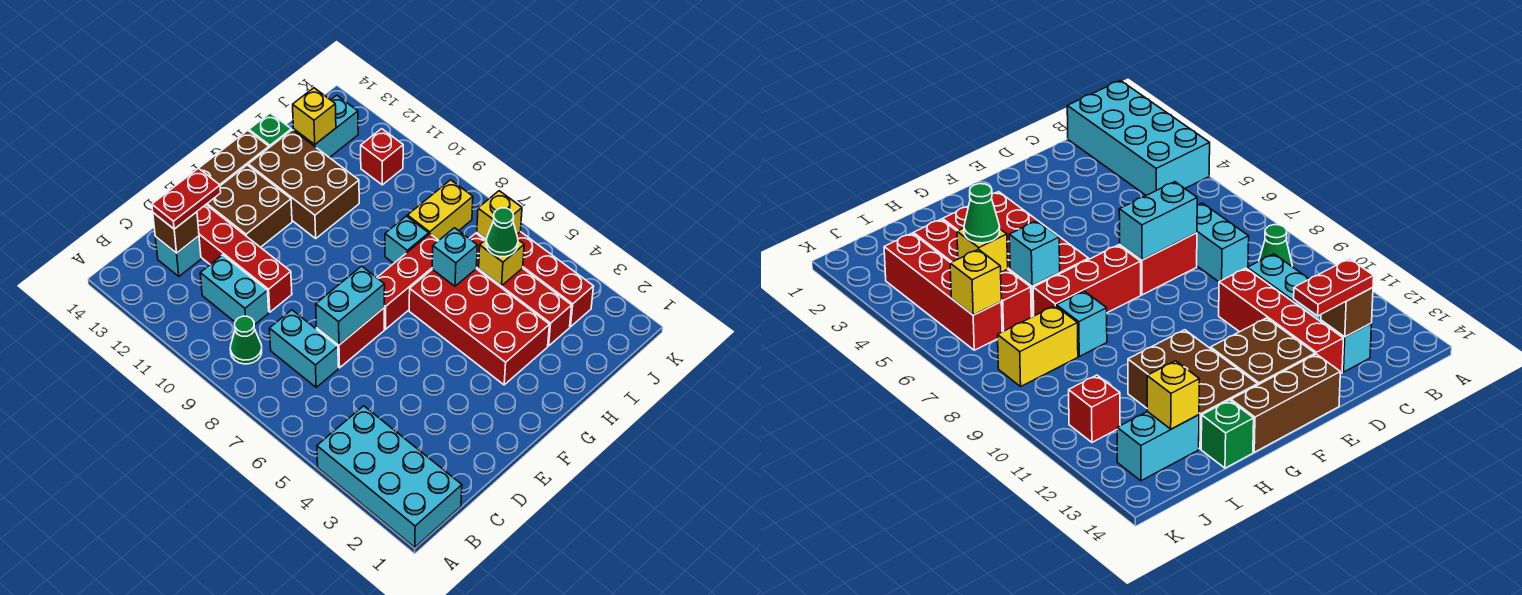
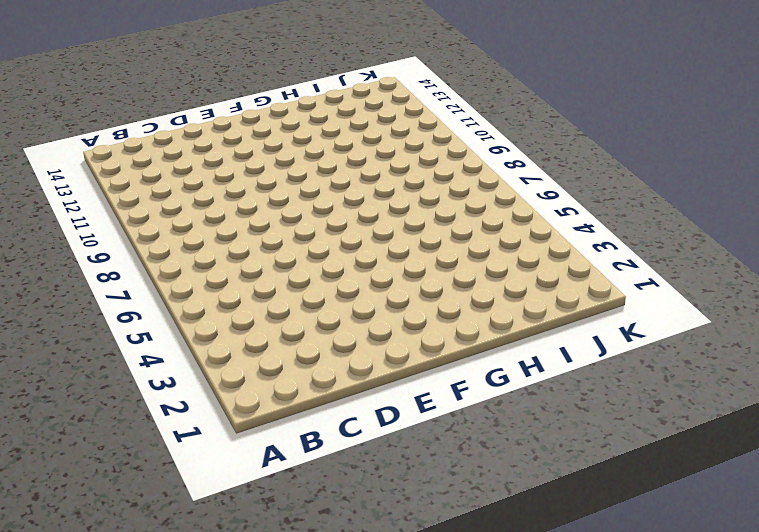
none -> cyan 2x4 brick [317,406,462,547]
none -> green 1x1 cone [230,316,262,364]
none -> cyan 1x2 brick [269,310,338,387]

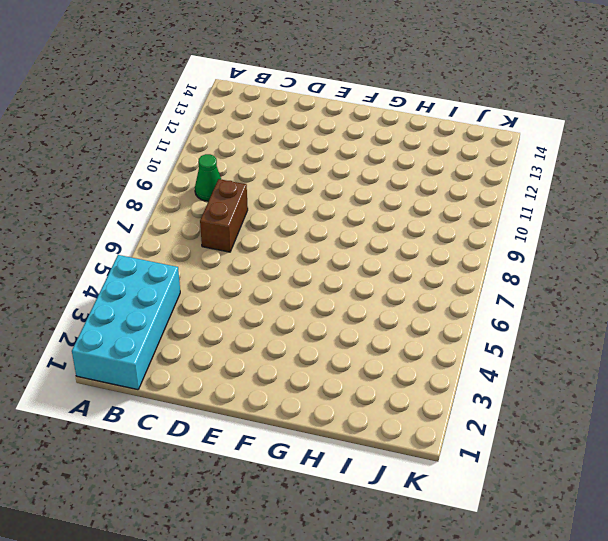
brown 1x2 brick [200,179,248,252] -> cyan 1x2 brick [269,310,338,387]
none -> cyan 1x2 brick [200,255,269,325]
none -> cyan 1x1 brick [155,236,201,276]
none -> red 1x2 brick [317,308,384,368]

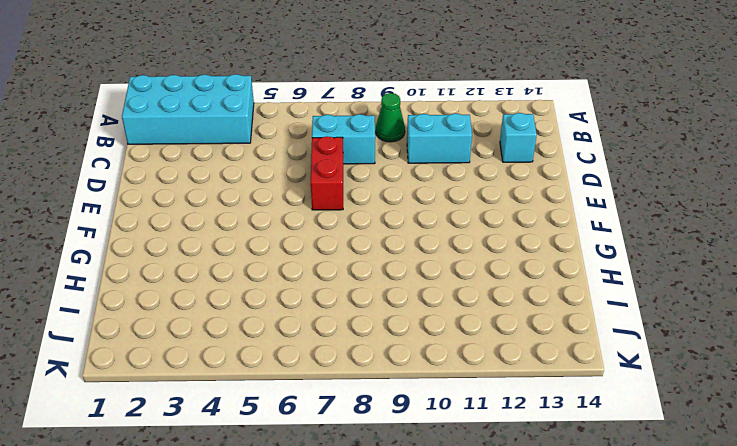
none -> red 1x4 brick [197,205,292,312]
none -> brown 2x2 brick [206,165,292,247]
none -> brown 1x3 brick [199,130,269,186]

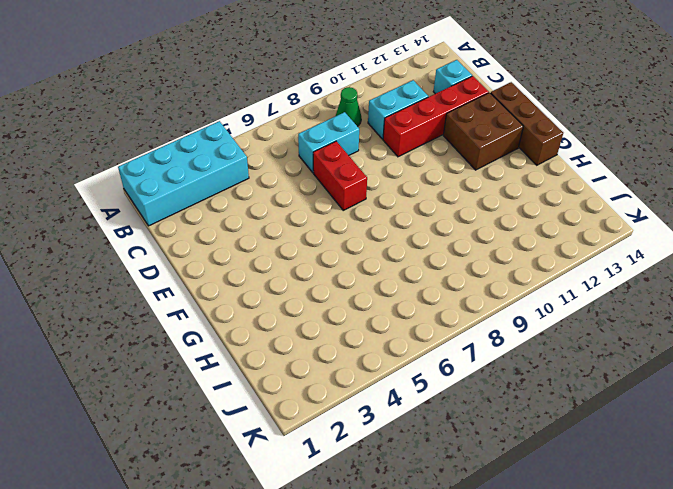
none -> red 1x3 brick [377,234,439,329]
none -> red 2x4 brick [409,269,549,385]
none -> brown 2x3 brick [248,130,359,238]

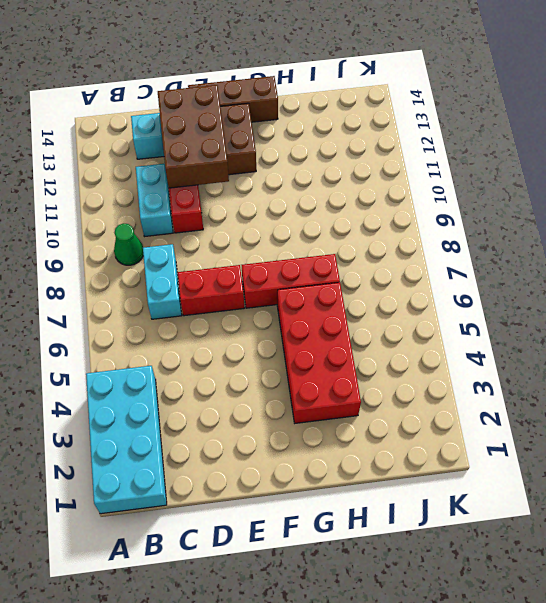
brown 2x3 brick [158,85,229,188] -> brown 2x3 brick moved to [248,130,359,238]
none -> cyan 1x1 brick [385,216,429,263]
none -> green 1x1 brick [249,113,291,147]
none -> red 1x4 brick [469,233,572,346]

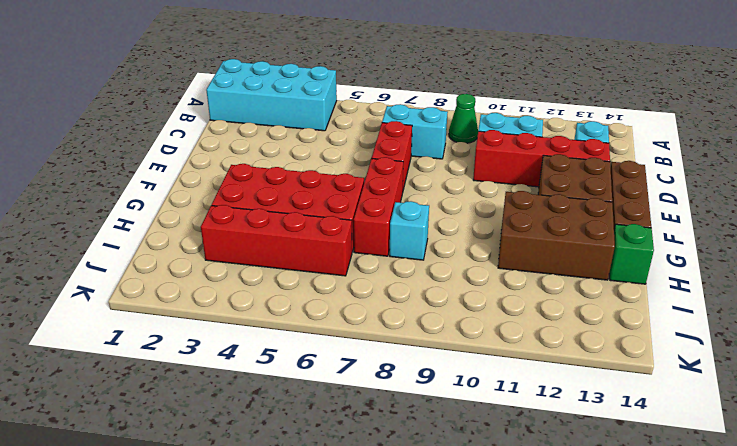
none -> yellow 1x2 brick [407,180,473,240]
none -> cyan 1x2 brick [294,95,358,158]
none -> red 1x4 brick [477,232,594,327]

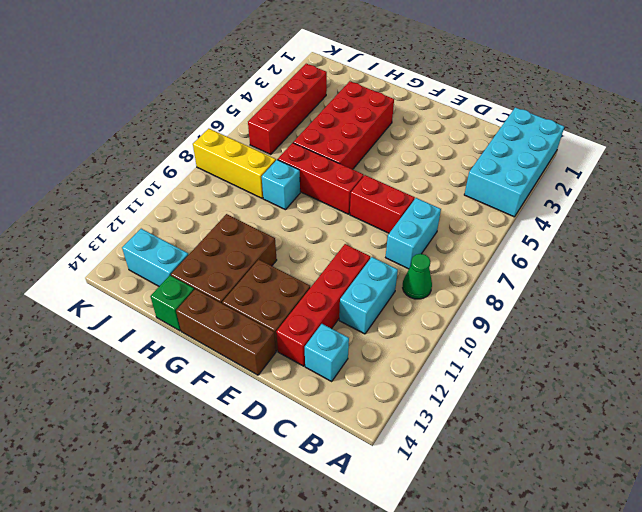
yellow 1x3 brick [193,129,276,198] -> yellow 1x2 brick [407,180,473,240]
none -> red 1x4 brick [469,233,572,346]
none -> red 1x1 brick [361,129,403,185]
none -> brown 1x1 brick [153,212,199,253]

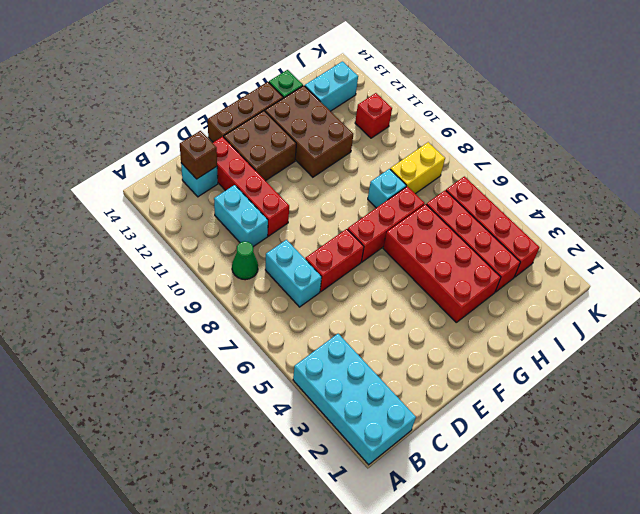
none -> cyan 1x2 brick [316,266,385,345]
none -> cyan 1x1 brick [432,228,477,286]
none -> yellow 1x1 brick [479,239,524,286]

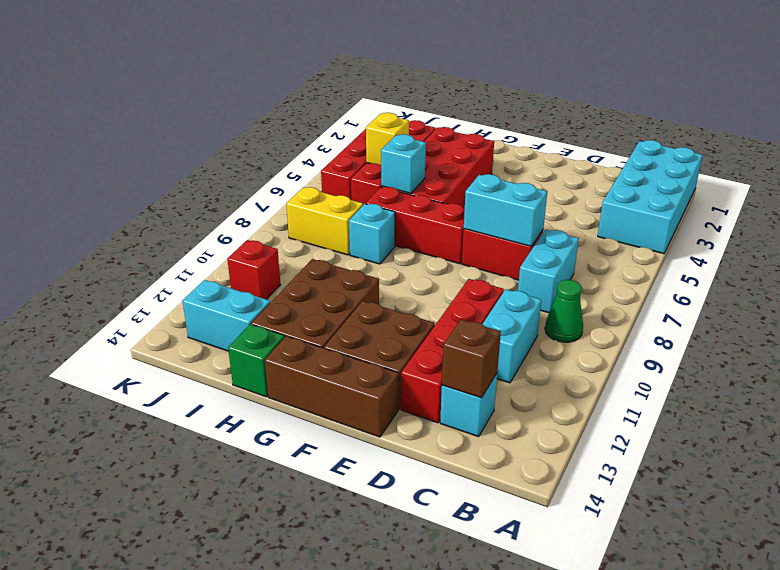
none -> yellow 1x1 brick [293,88,336,144]
none -> yellow 1x1 brick [477,191,522,239]
none -> red 1x2 plate [152,168,221,229]

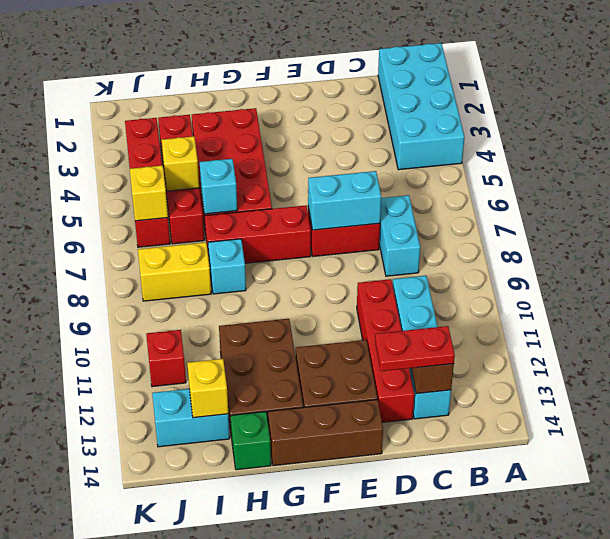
none -> green 1x1 cone [230,316,262,364]
none -> green 1x1 cone [486,208,518,257]

